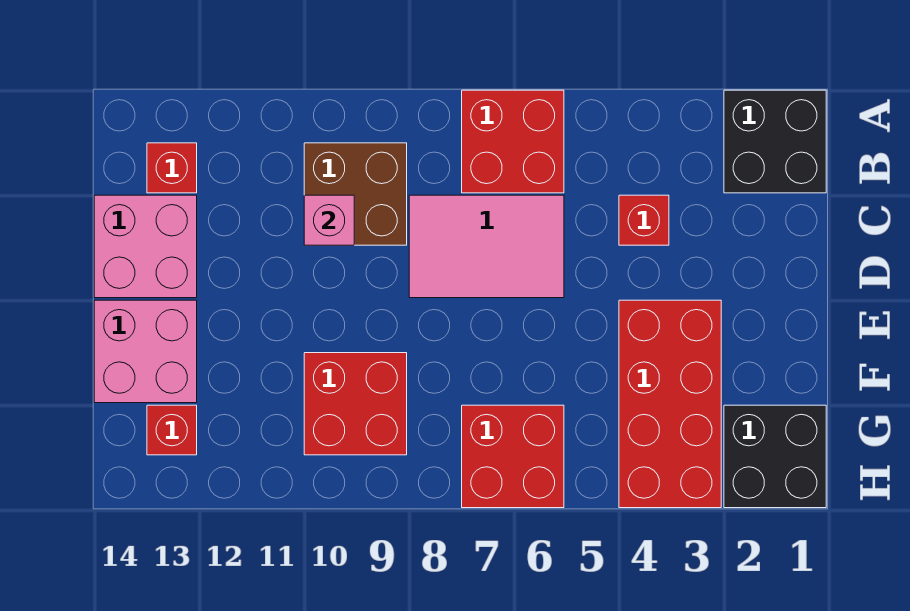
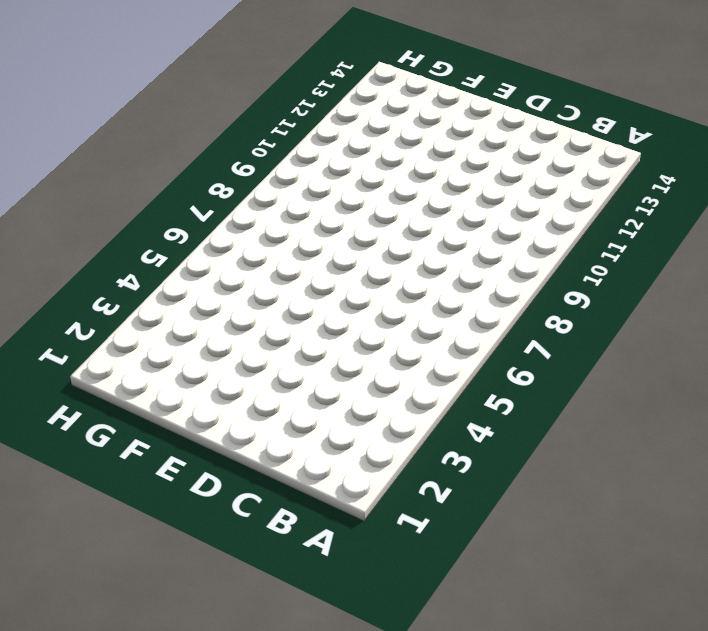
none -> black 2x2 brick [724,90,826,193]
none -> red 2x2 brick [462,90,564,193]
none -> brown 2x2 brick [304,143,407,245]

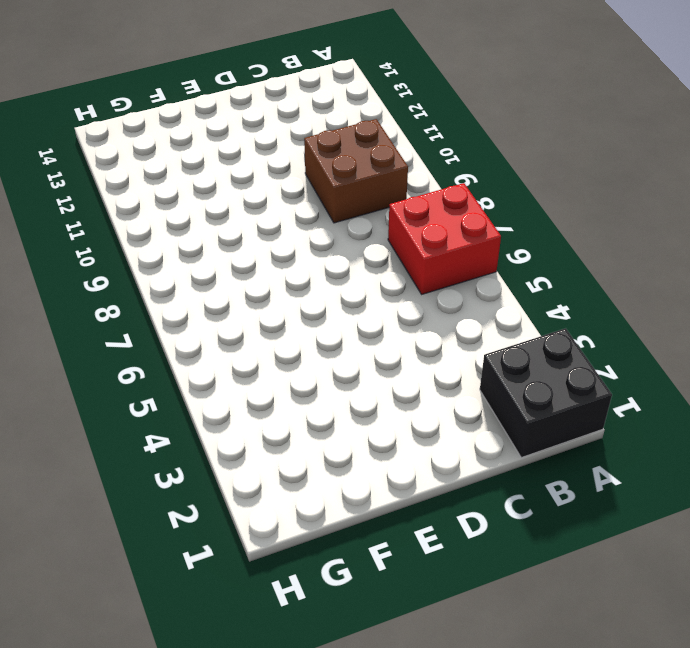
none -> red 1x1 brick [147,143,197,193]
none -> red 1x1 brick [619,195,669,245]
none -> pink 2x3 tile [409,195,564,298]

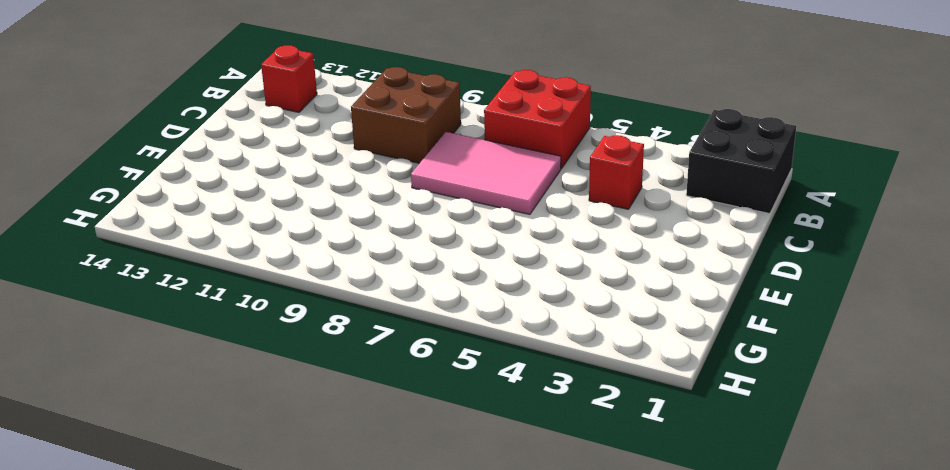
none -> pink 2x2 brick [94,195,197,298]
none -> red 2x4 brick [619,300,721,508]
none -> pink 2x2 brick [94,300,197,403]

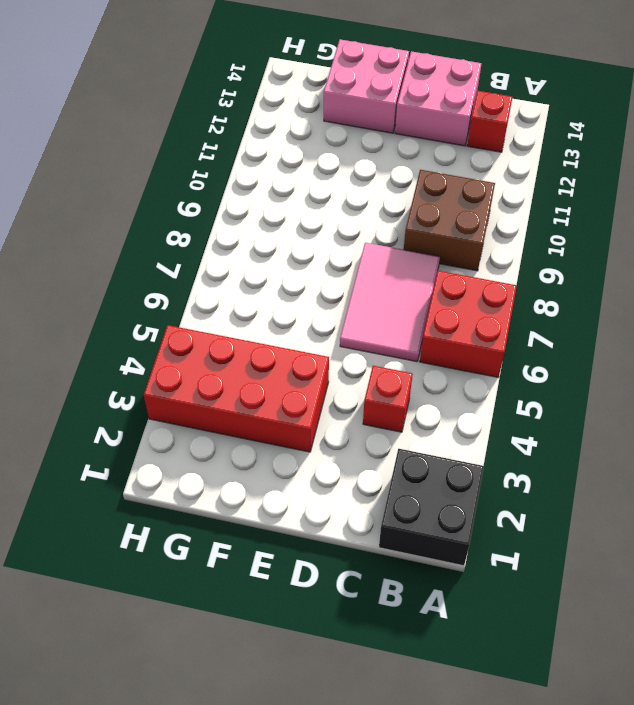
none -> red 2x2 brick [304,353,407,455]
none -> black 2x2 brick [724,405,826,508]
none -> red 2x2 brick [462,405,564,508]

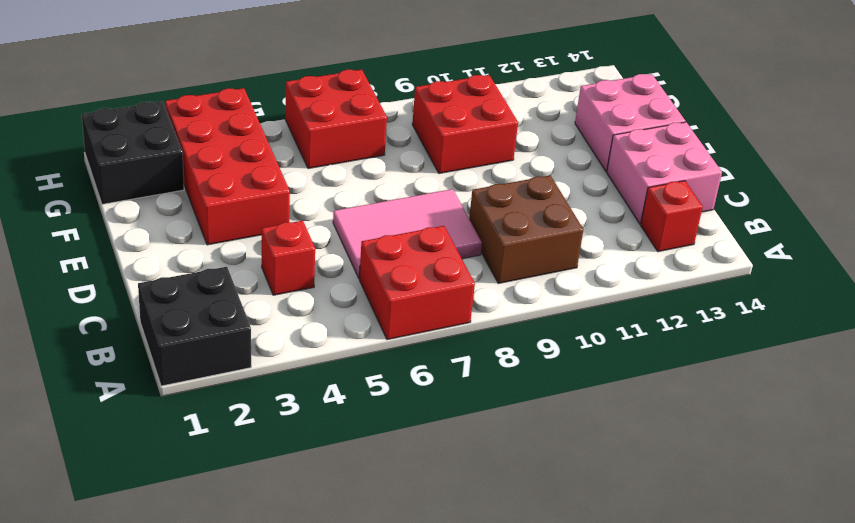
none -> red 1x1 brick [147,405,197,455]
none -> pink 1x1 brick [304,195,354,245]

